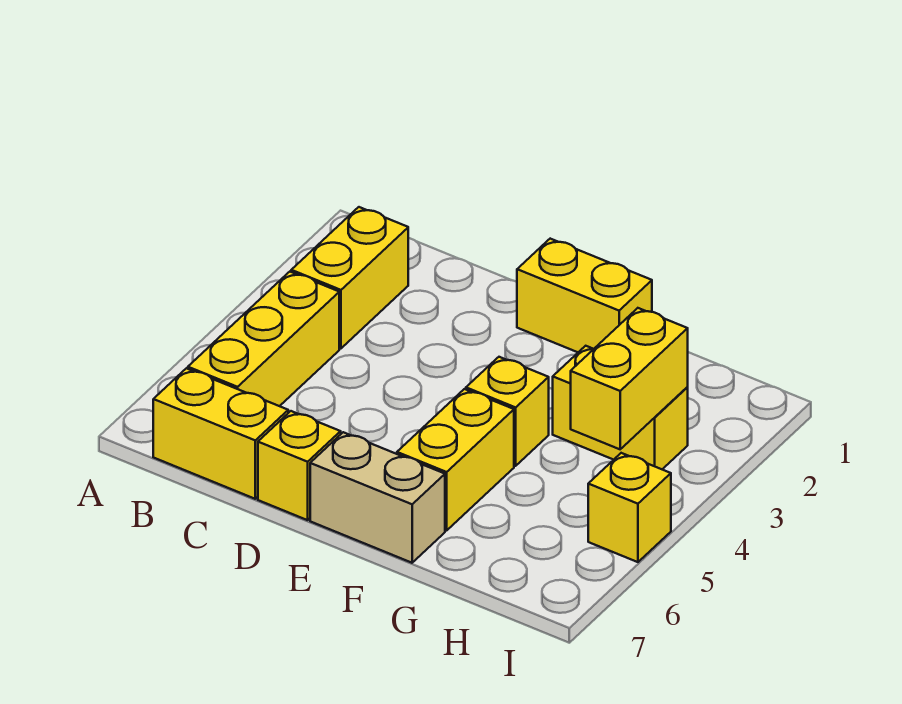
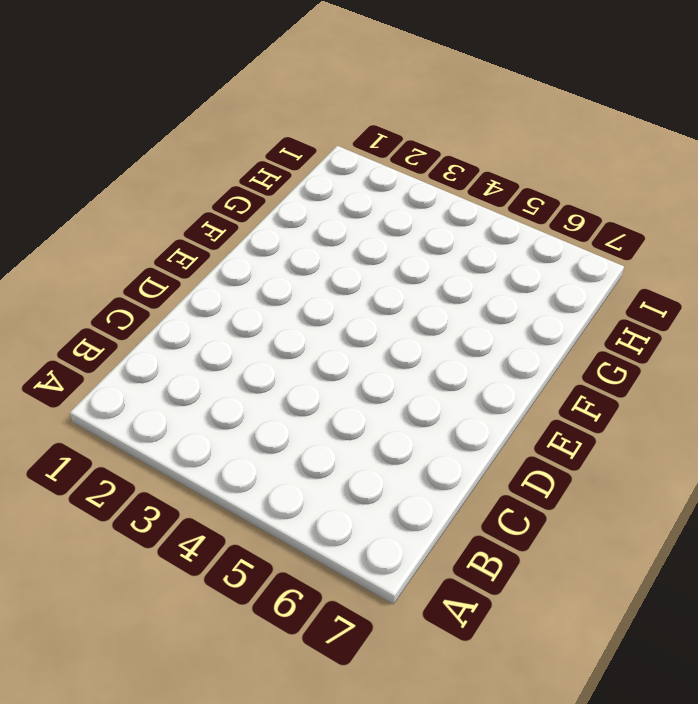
none -> yellow 1x2 brick [291,207,408,348]
none -> yellow 1x3 brick [188,272,339,406]

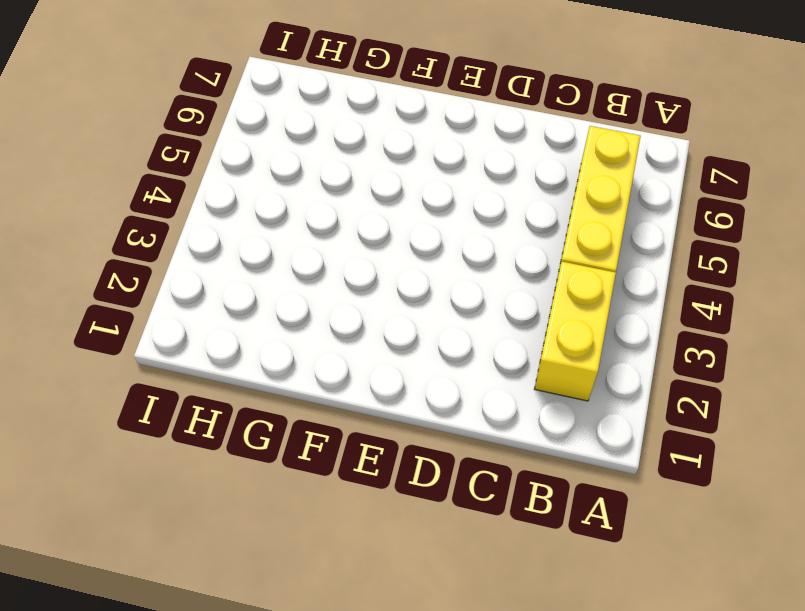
none -> yellow 1x2 brick [153,368,288,499]
none -> yellow 1x1 brick [258,411,341,520]

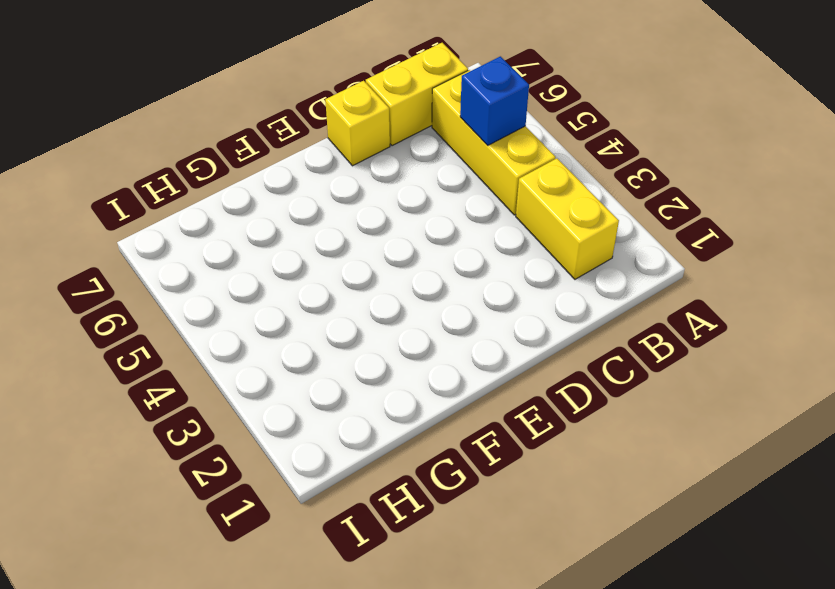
blue 1x1 brick [460,56,529,145] -> none
none -> yellow 1x2 brick [517,239,652,352]
none -> tan 1x2 brick [310,432,445,563]

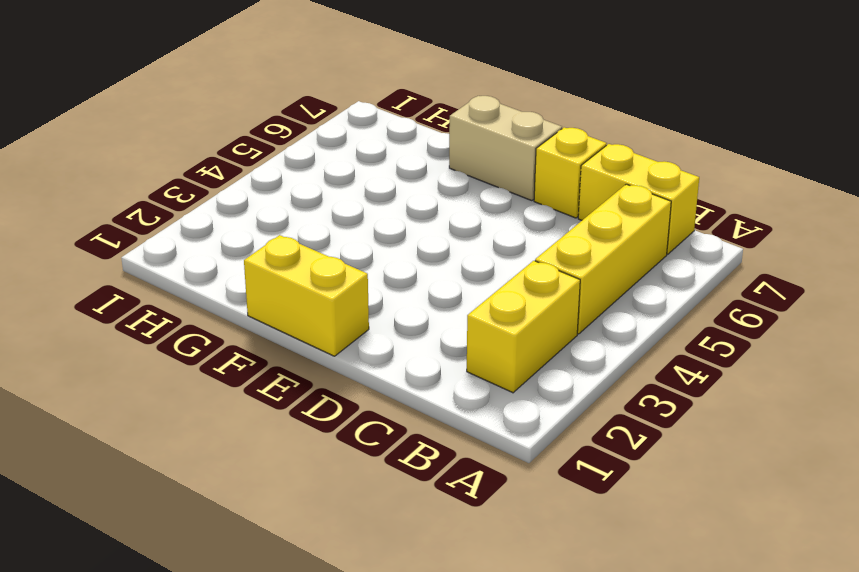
none -> yellow 1x1 brick [466,357,549,466]
none -> yellow 1x2 brick [397,389,514,530]

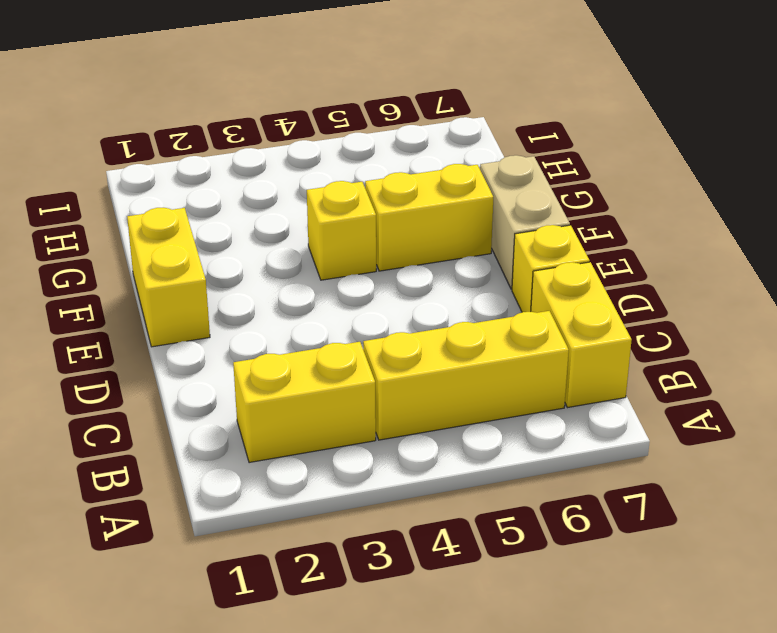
none -> yellow 1x2 brick [553,346,688,469]
none -> yellow 1x1 brick [588,453,671,562]

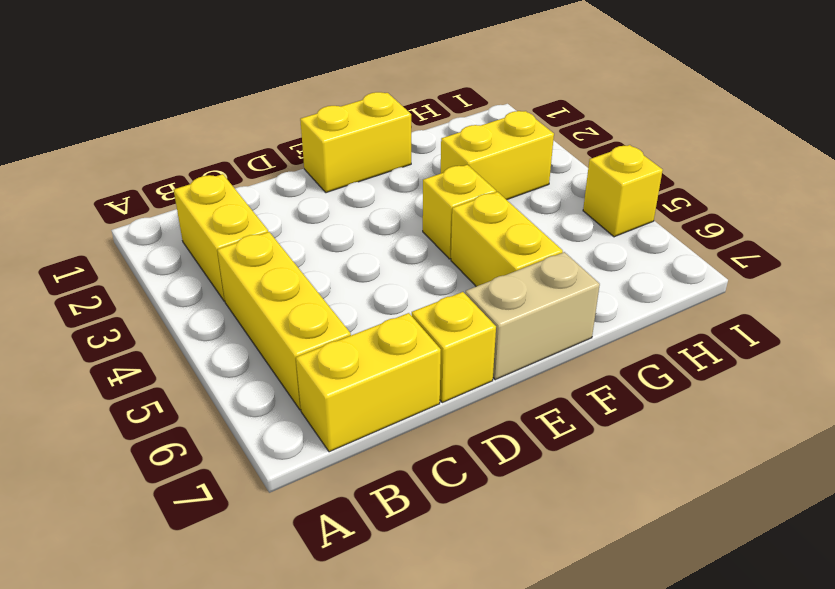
none -> yellow 1x2 brick [571,308,688,449]

